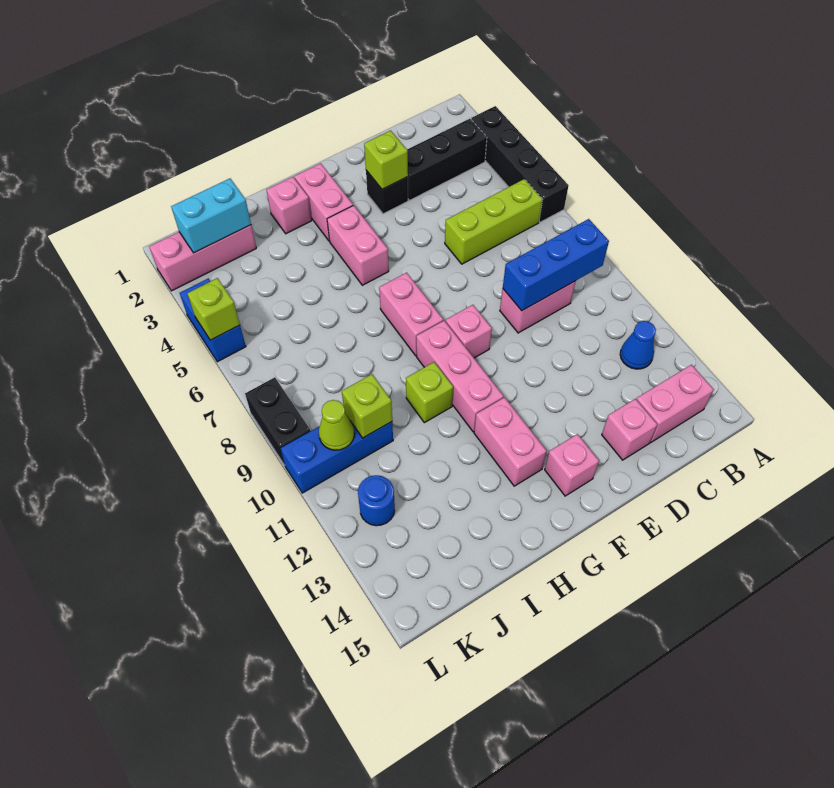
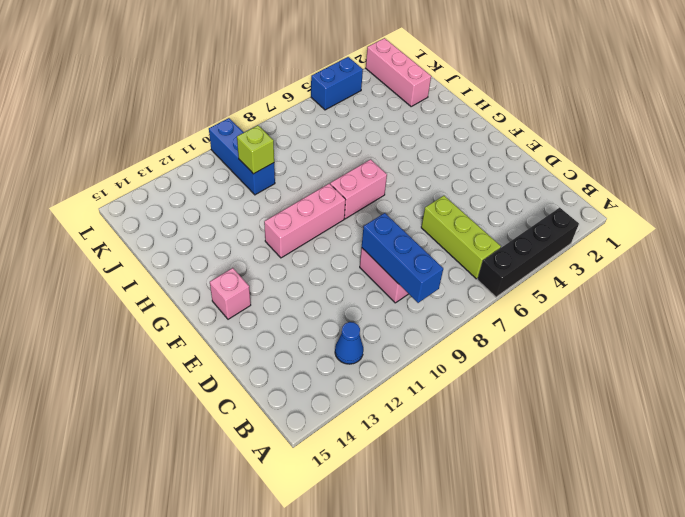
none -> black 1x3 brick [407,119,487,200]
none -> pink 1x2 brick [636,365,714,443]
none -> pink 1x1 brick [602,399,657,460]

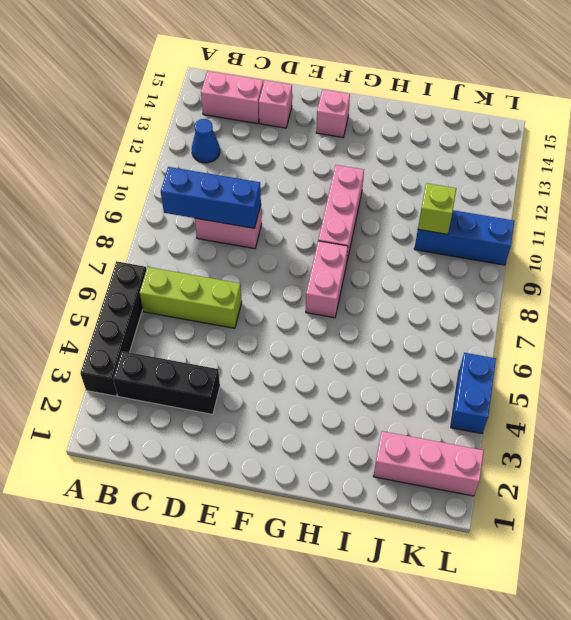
none -> black 1x1 brick [366,170,408,214]
none -> pink 1x1 brick [446,305,492,358]
none -> pink 1x2 brick [294,163,353,241]

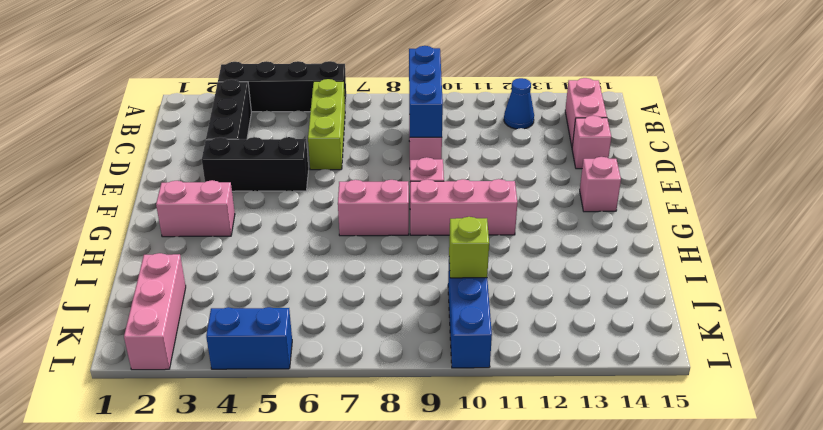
black 1x3 brick [202,137,308,191] -> black 1x1 brick [366,170,408,214]
none -> pink 1x2 brick [327,205,389,285]
none -> pink 1x2 brick [474,397,547,486]
none -> pink 1x1 brick [266,177,312,234]

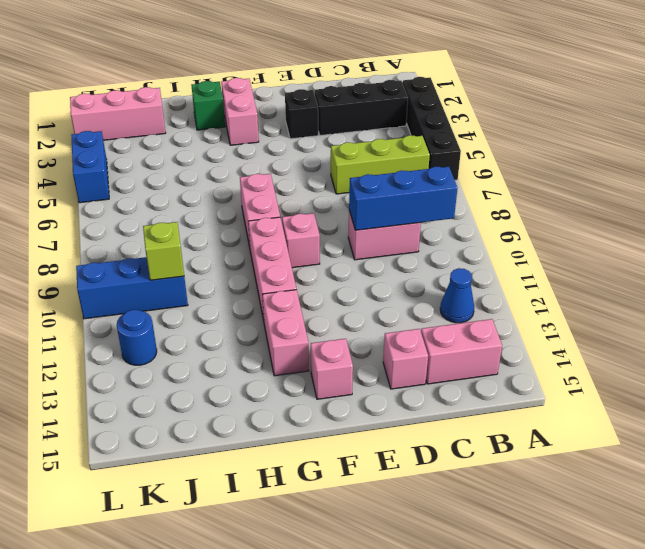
green 1x1 brick [192,81,225,130] -> pink 1x1 brick [266,177,312,234]
none -> pink 1x2 brick [327,205,389,285]
none -> lime 1x1 brick [406,362,453,423]
none -> black 1x2 brick [245,377,310,465]

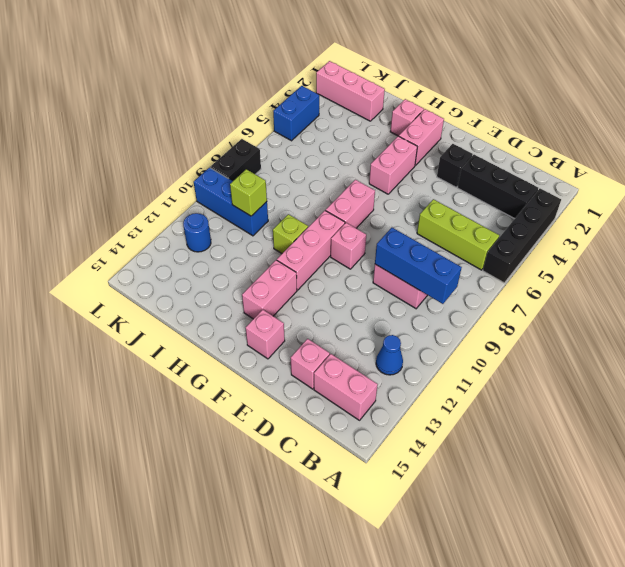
none -> lime 1x1 brick [364,130,408,189]
none -> cyan 1x2 brick [171,179,251,253]
none -> lime 1x1 cone [319,400,354,450]

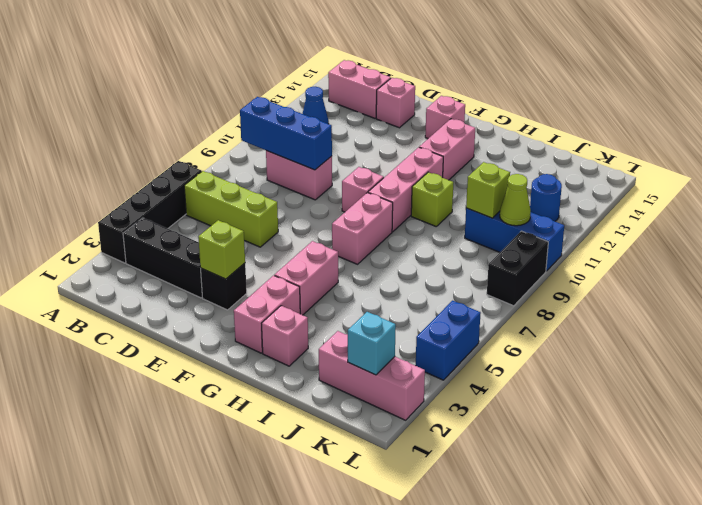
cyan 1x1 brick [348,312,396,375] -> cyan 1x2 brick [171,179,251,253]
none -> lime 1x1 brick [187,278,240,340]

